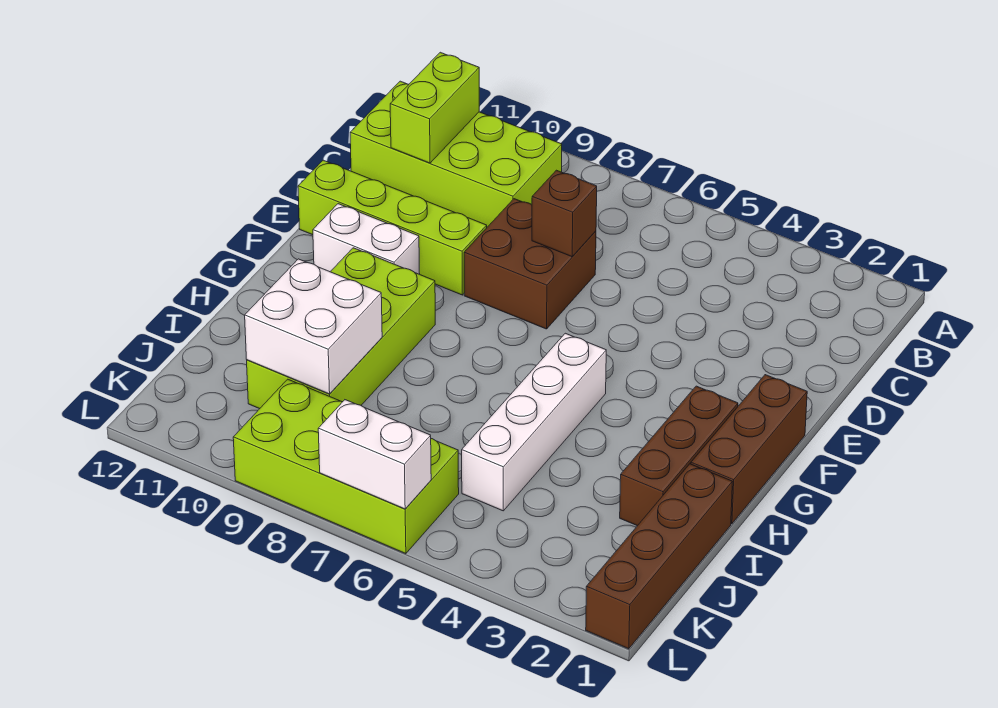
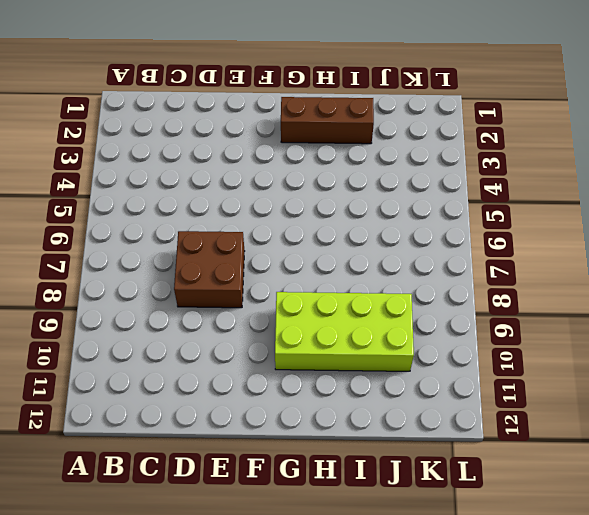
none -> lime 2x4 brick [350,81,562,227]
none -> lime 1x4 brick [298,160,487,295]
none -> brown 1x3 brick [691,375,807,524]

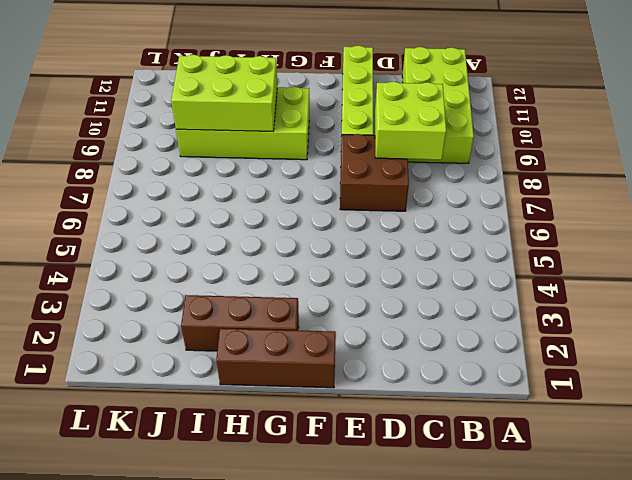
lime 2x2 brick [375,82,446,160] -> none
lime 2x3 brick [171,55,277,132] -> white 2x2 brick [245,259,382,394]
none -> white 1x2 brick [313,204,420,274]
none -> white 1x4 brick [462,333,606,511]
none -> brown 1x4 brick [586,464,732,649]

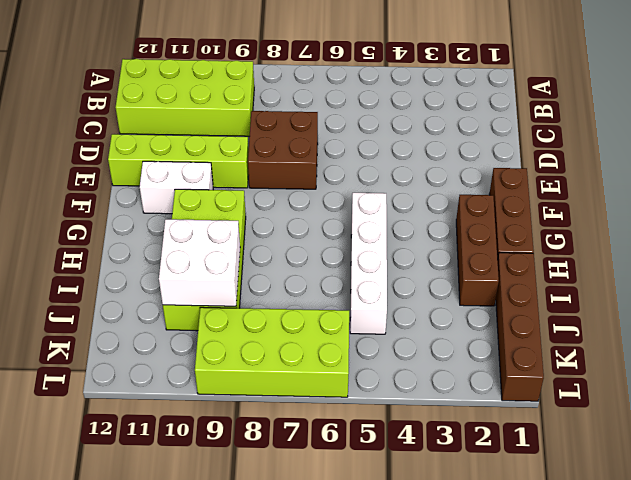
none -> lime 1x2 brick [390,52,479,163]
none -> brown 1x1 brick [532,170,597,257]
none -> white 1x2 brick [318,400,431,509]

